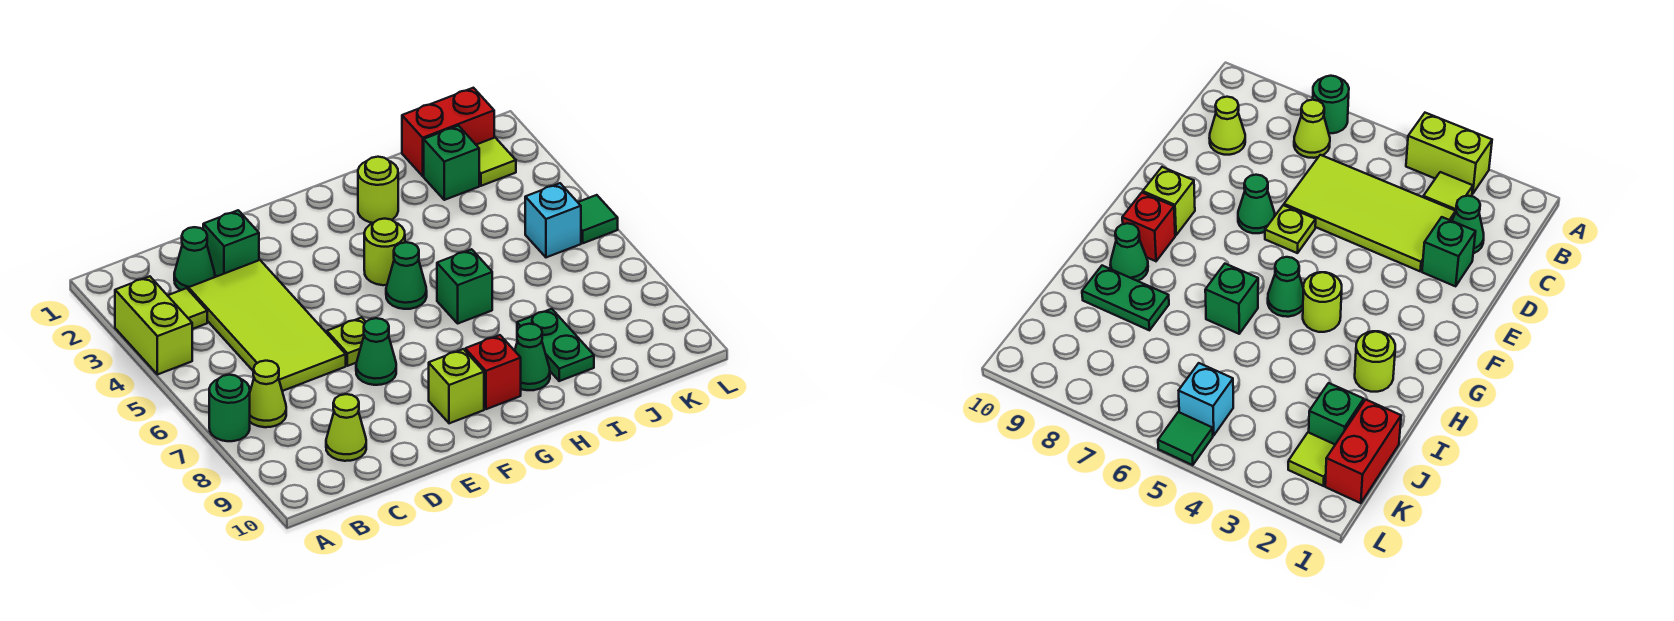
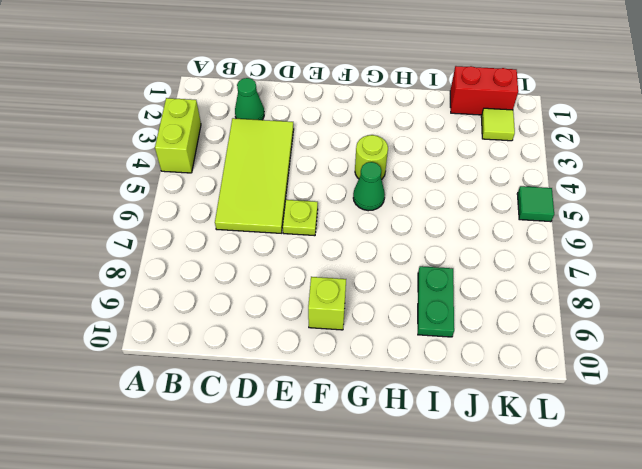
none -> green 1x1 round brick [209,375,250,441]
none -> lime 1x1 tile [168,288,207,329]
none -> lime 1x1 cone [250,361,286,427]

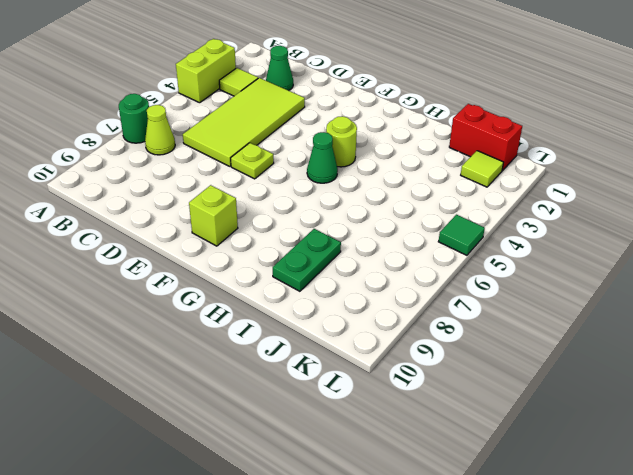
none -> lime 1x1 cone [326,394,366,461]
none -> green 1x1 brick [203,210,259,276]
none -> green 1x1 cone [356,318,396,385]

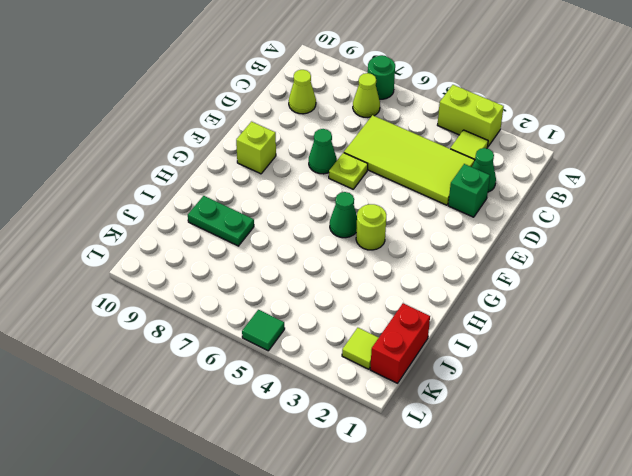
none -> red 1x1 brick [465,335,521,409]
none -> lime 1x1 round brick [358,157,398,223]
none -> green 1x1 brick [437,249,492,323]

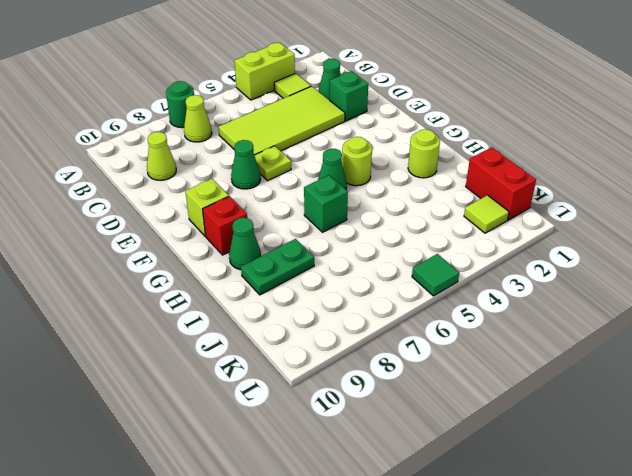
none -> green 1x1 brick [424,126,479,200]
none -> cyan 1x1 brick [525,183,581,257]

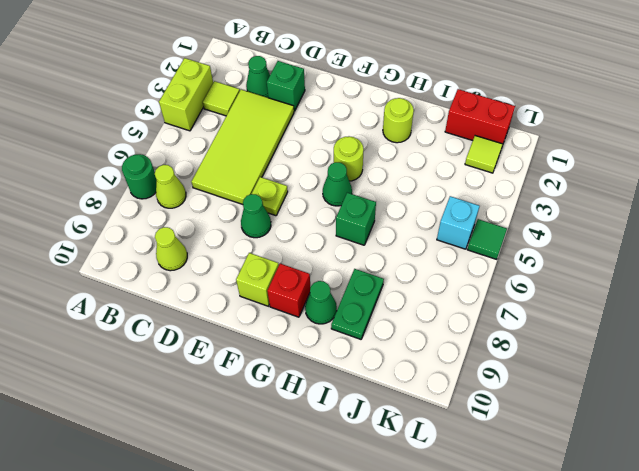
none -> green 1x1 brick [424,126,479,200]

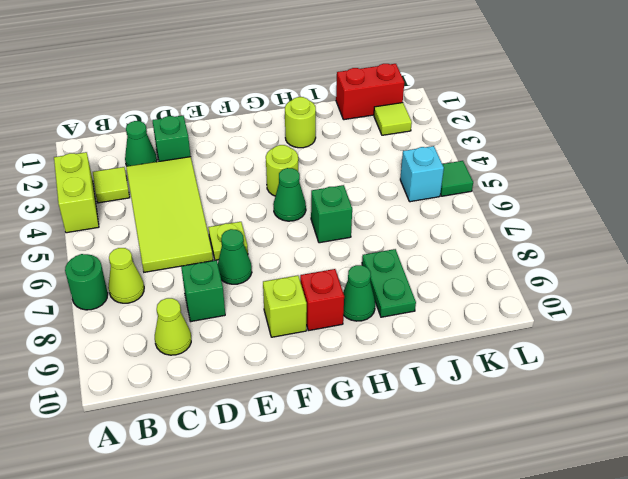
green 1x1 brick [181,260,225,322] -> green 1x1 brick moved to [424,126,479,200]

